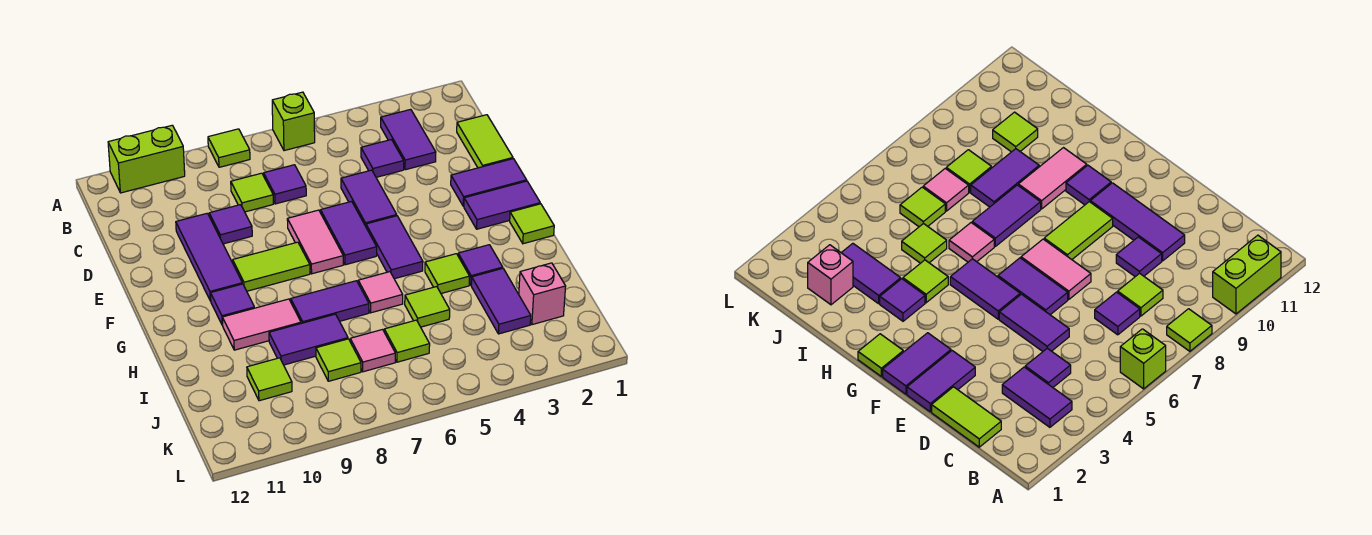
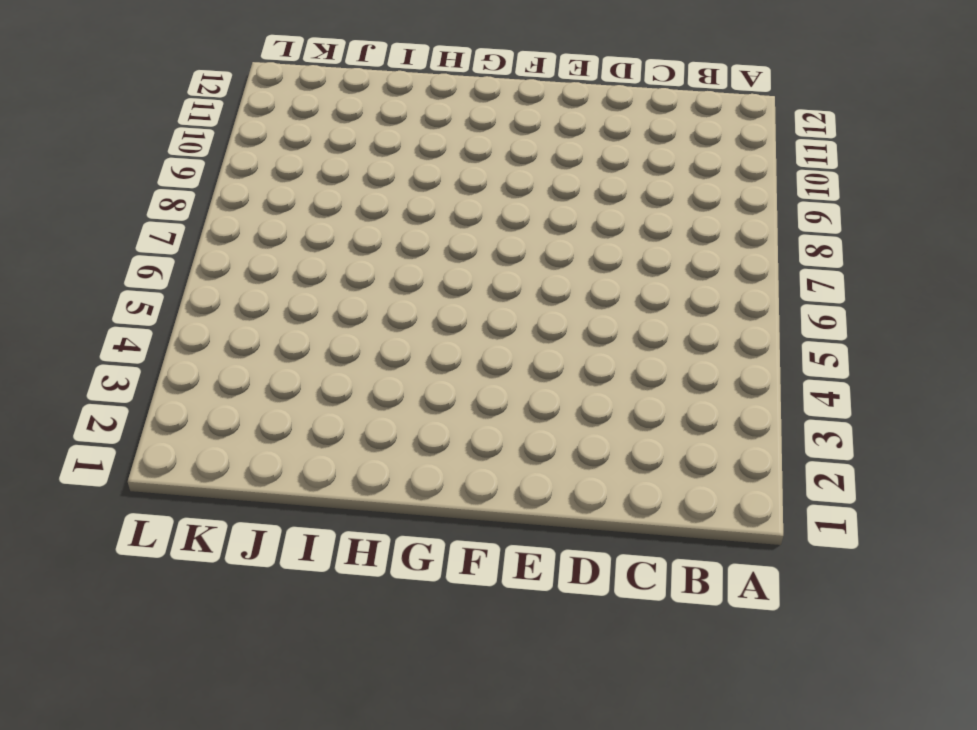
none -> lime 1x1 brick [272,92,315,151]
none -> lime 1x1 tile [208,129,250,167]
none -> lime 1x2 brick [108,125,185,193]
none -> purple 1x2 tile [381,109,436,170]

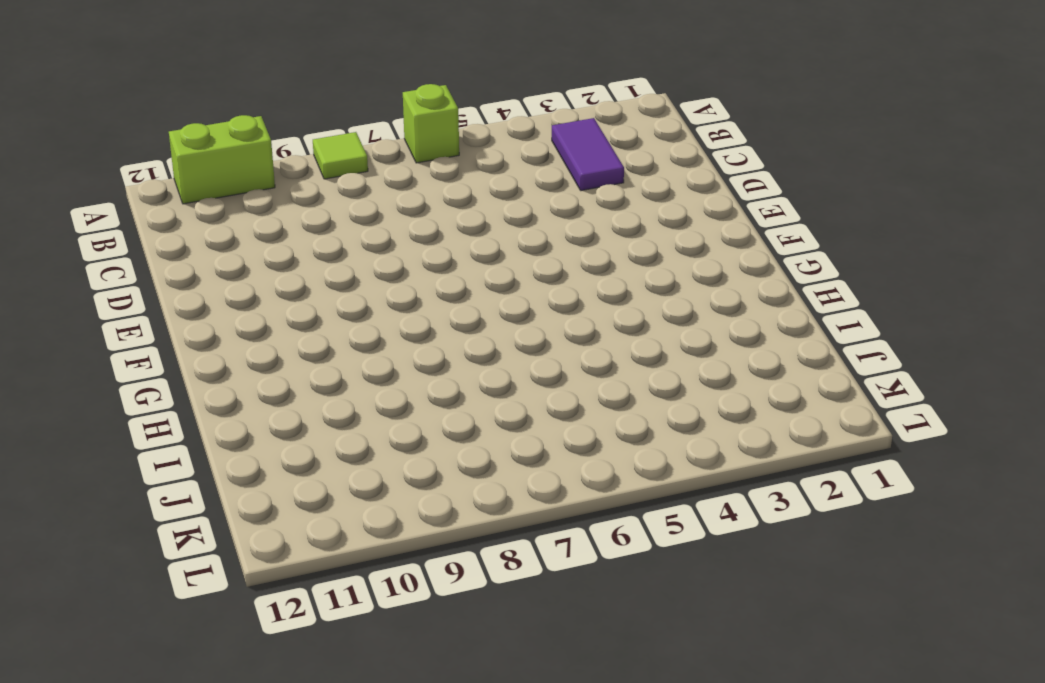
none -> lime 1x2 tile [457,115,513,168]
none -> purple 1x1 tile [361,140,404,177]
none -> purple 1x1 tile [264,165,306,204]
none -> lime 1x1 tile [231,173,273,212]

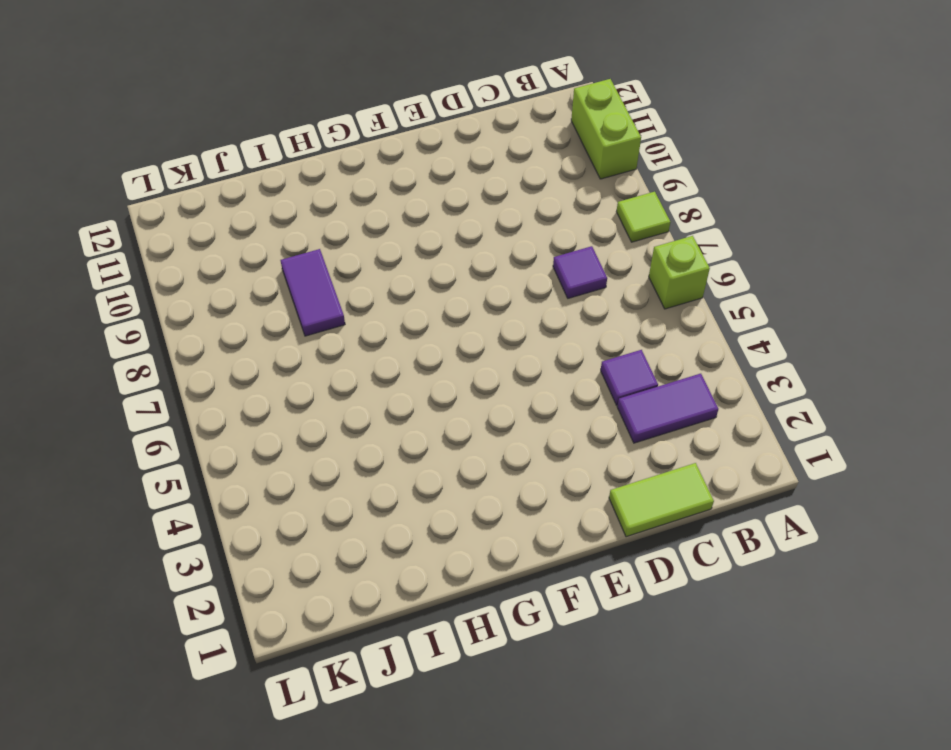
none -> lime 1x1 tile [231,173,273,212]
none -> purple 1x2 tile [341,170,397,226]
none -> purple 1x1 tile [209,205,252,244]
none -> purple 1x3 tile [176,213,242,301]

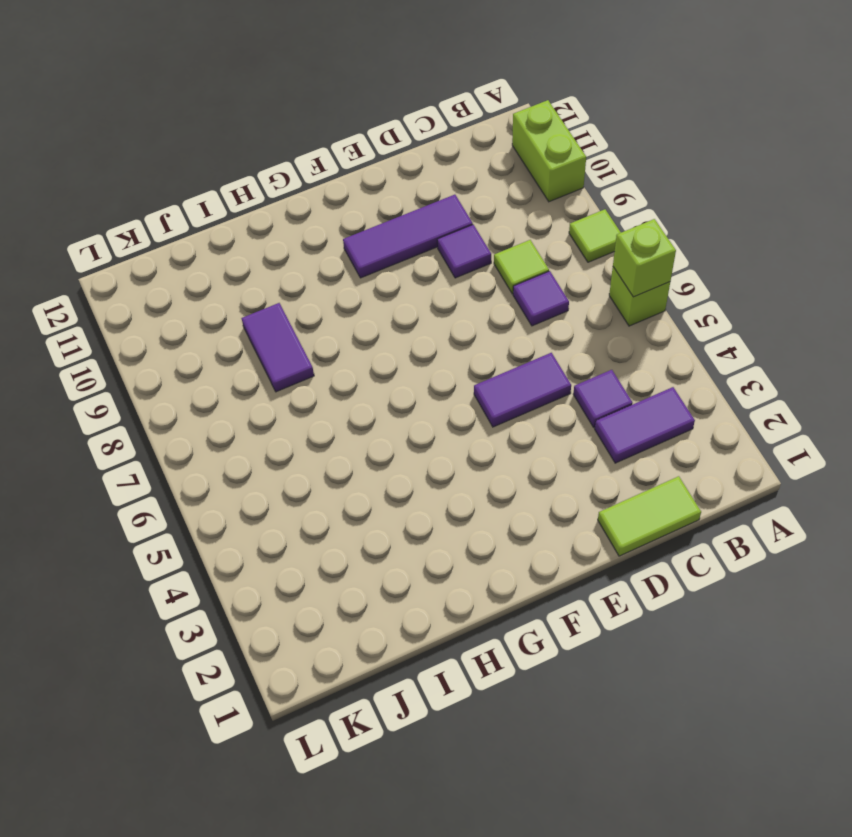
lime 1x1 brick [613,219,676,297] -> none
none -> purple 1x2 tile [451,159,527,206]
none -> purple 1x2 tile [321,201,377,265]
none -> pink 1x2 tile [287,210,343,274]
none -> purple 1x2 tile [464,181,540,229]

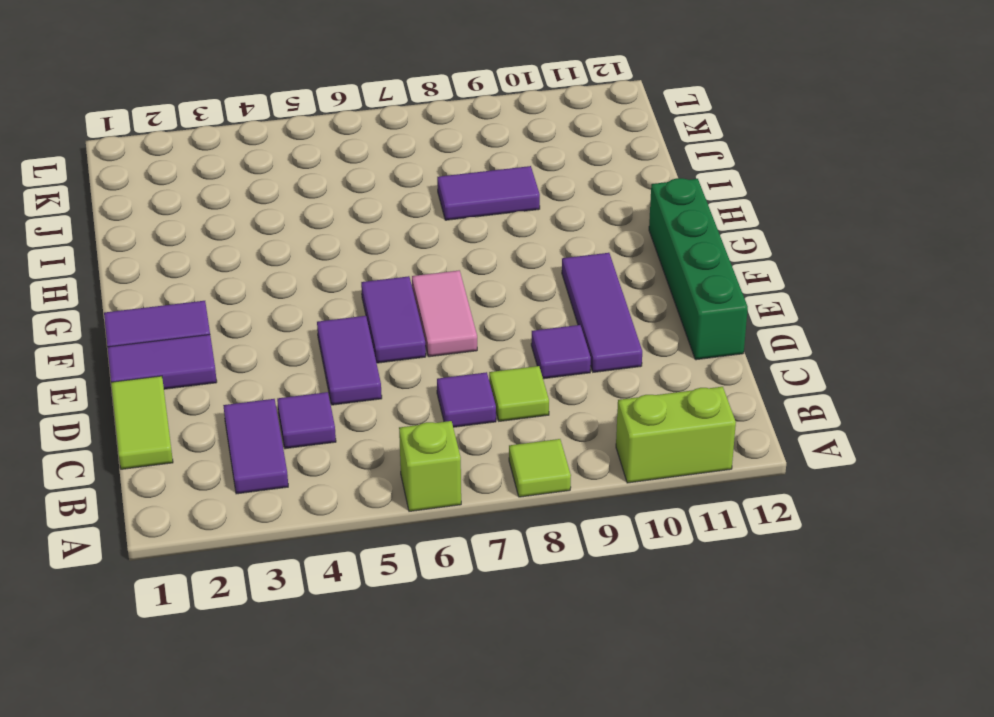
green 1x4 brick [649,178,748,360] -> none
none -> purple 1x2 tile [366,216,423,279]
none -> lime 1x2 tile [233,242,310,291]
none -> lime 1x1 tile [510,204,554,244]
none -> purple 1x1 tile [211,284,254,325]

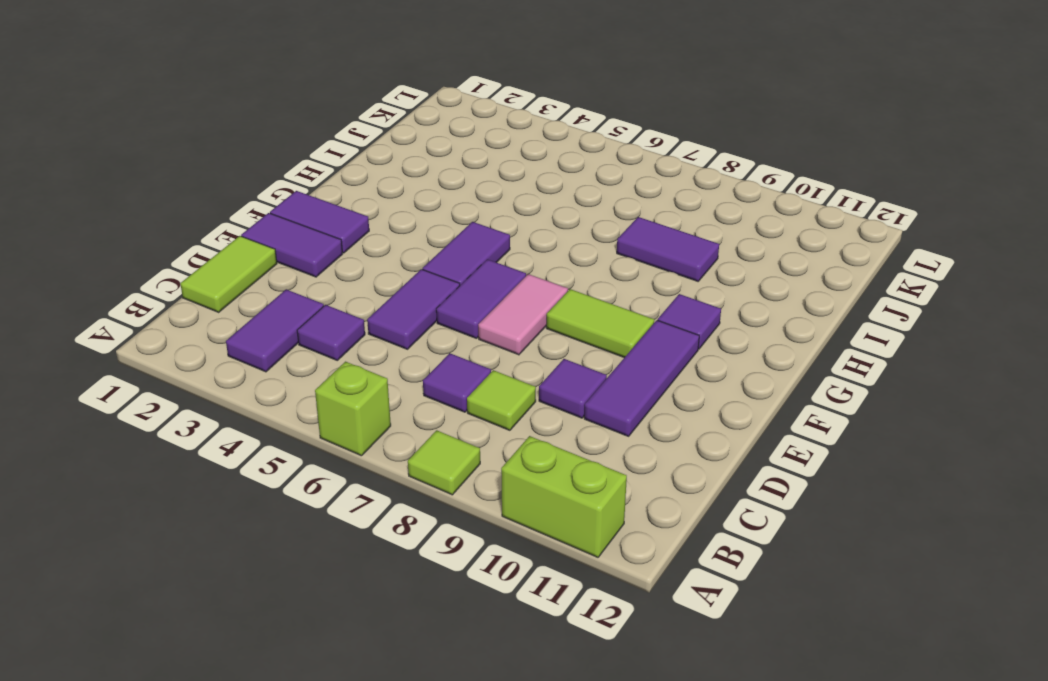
none -> lime 1x1 tile [510,204,554,244]
none -> purple 1x1 tile [458,245,503,285]
none -> lime 1x1 tile [425,254,470,293]
none -> pink 1x1 tile [358,272,403,313]

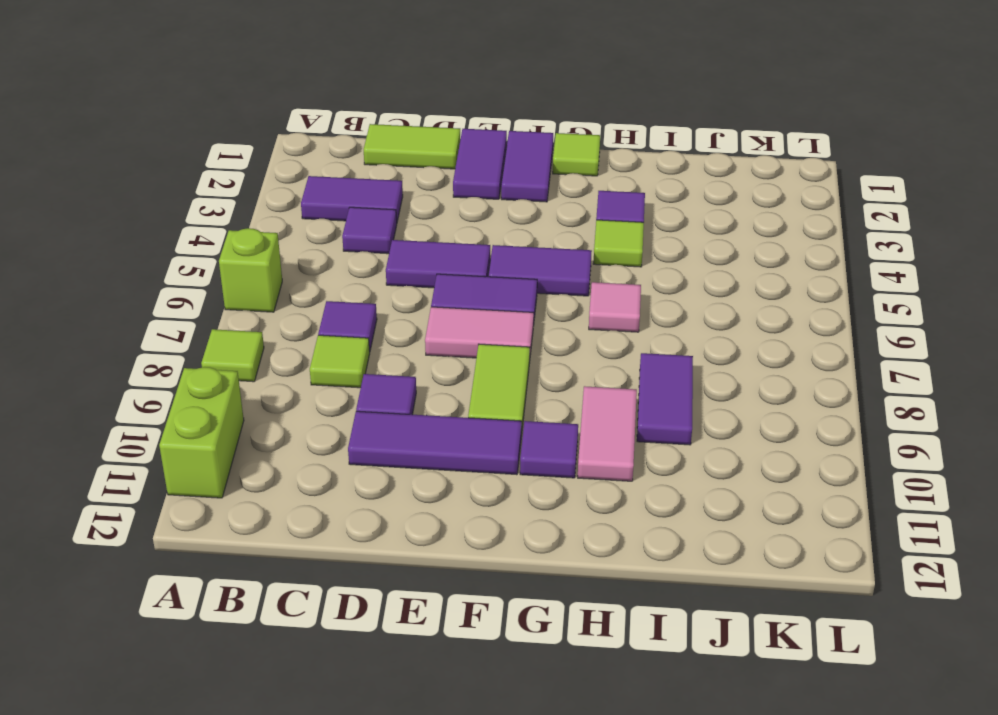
none -> purple 1x2 tile [291,281,369,323]
none -> purple 1x2 tile [471,268,531,334]
none -> lime 1x1 tile [405,287,450,327]
none -> pink 1x1 brick [519,263,566,325]

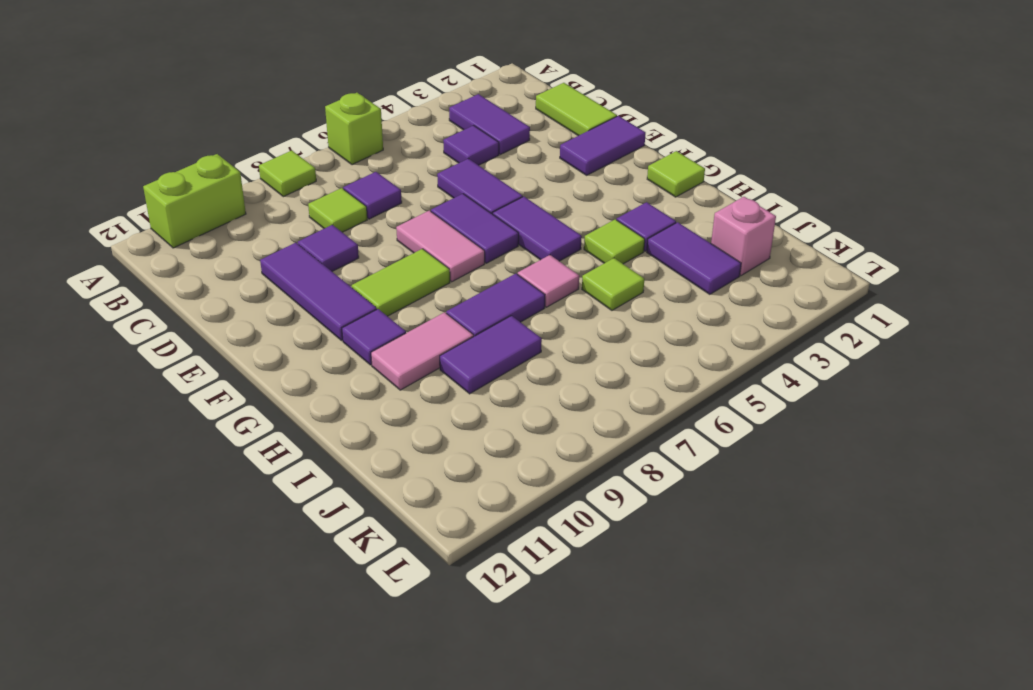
none -> purple 1x2 tile [464,181,540,229]
none -> lime 1x1 tile [384,320,430,362]
none -> pink 1x1 tile [350,330,395,372]
none -> lime 1x1 tile [316,339,361,381]

